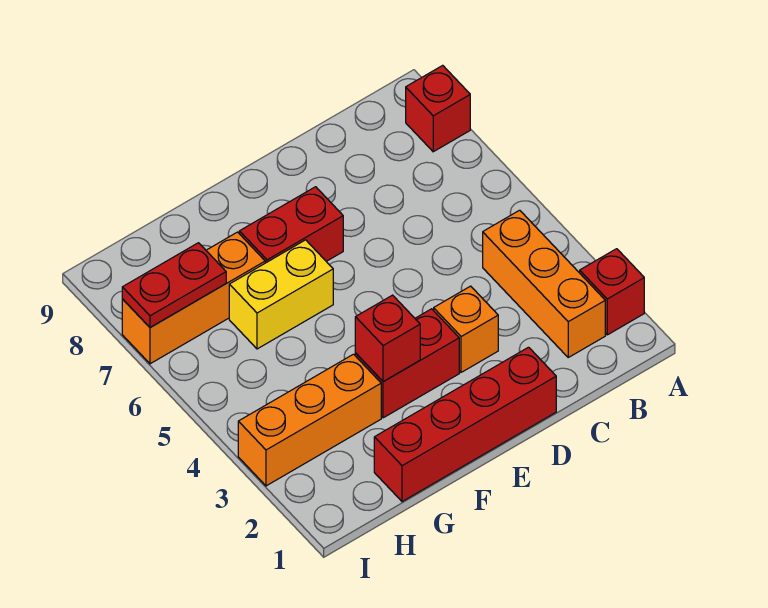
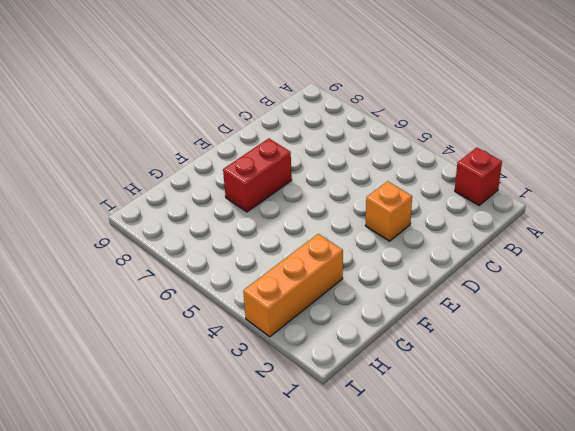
none -> red 1x1 brick [406,65,470,152]
none -> orange 1x3 brick [483,210,605,357]
none -> red 1x4 brick [374,347,556,502]

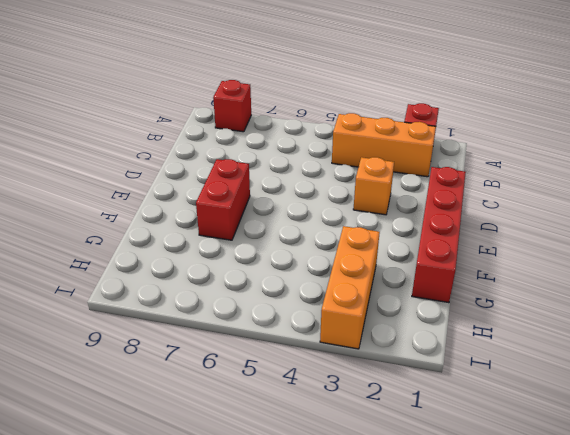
none -> red 1x2 brick [355,309,459,418]
none -> yellow 1x2 brick [229,240,333,349]
none -> orange 1x3 brick [122,232,265,364]

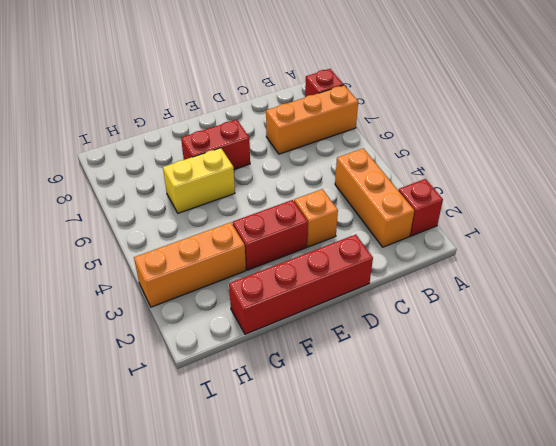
orange 1x3 brick [266,85,358,154] -> orange 1x3 brick moved to [122,232,265,364]
none -> red 1x1 brick [355,295,420,381]
none -> red 1x2 plate [122,243,226,328]

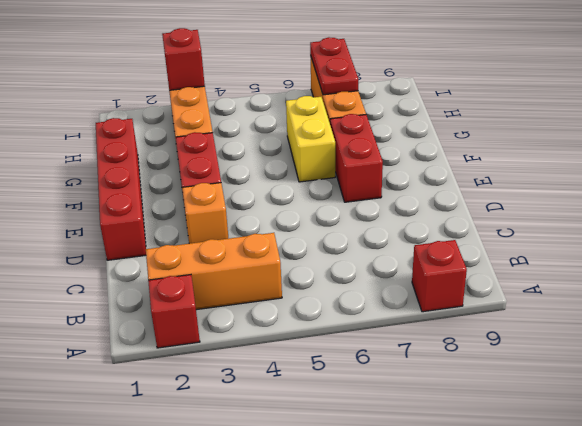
red 1x1 brick [162,28,205,90] -> red 1x1 brick moved to [355,295,420,381]

